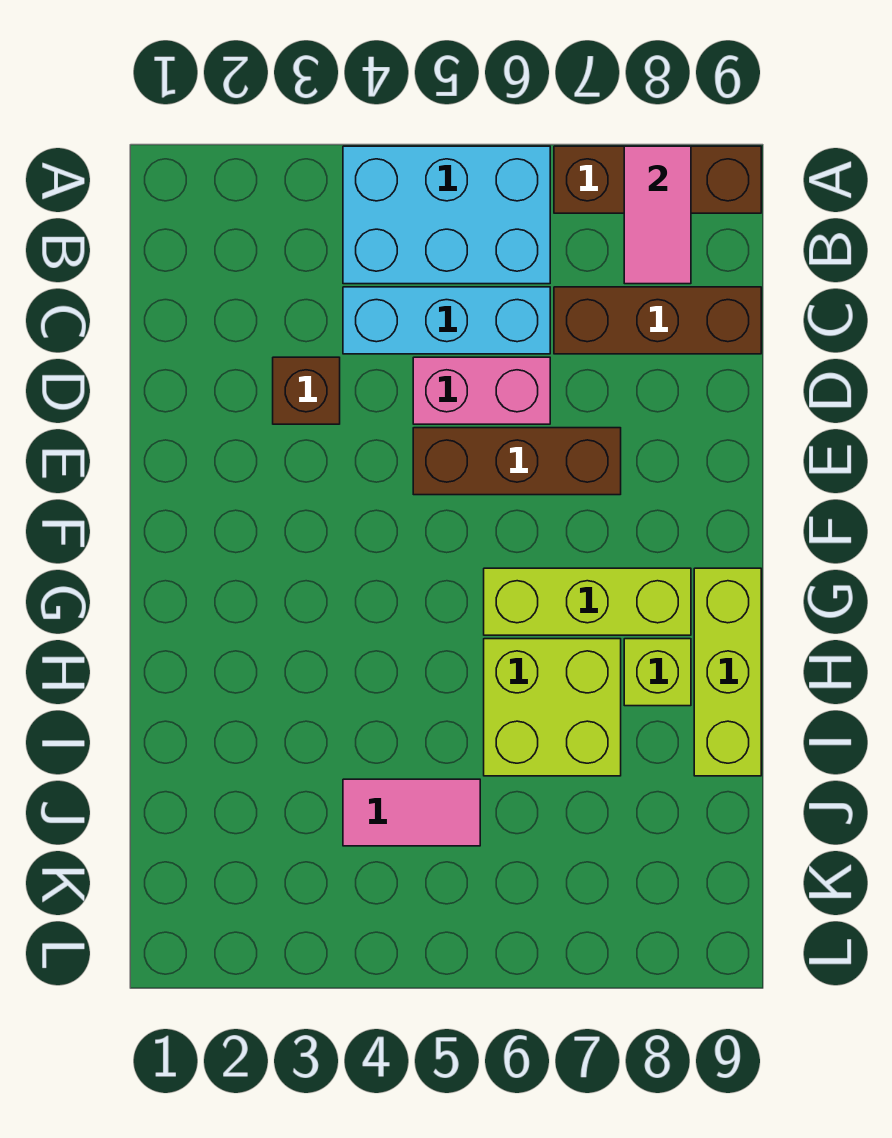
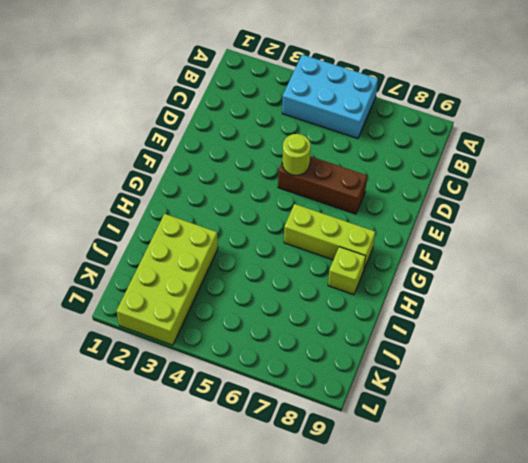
lime 1x1 round brick [282,134,311,175] -> none
lime 2x4 brick [116,214,218,345] -> none
none -> brown 1x3 brick [554,146,761,213]
none -> cyan 1x3 brick [343,287,550,354]
none -> brown 1x3 brick [554,287,761,354]

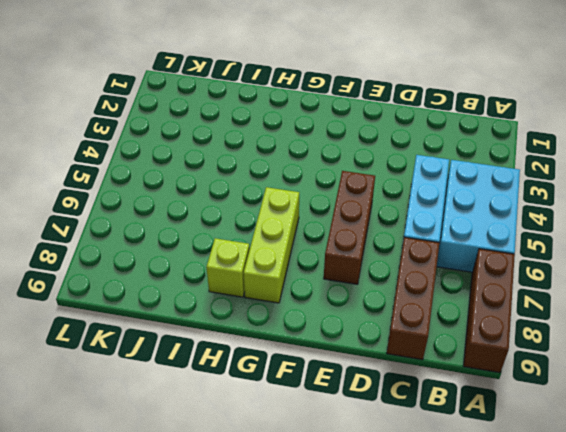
none -> brown 1x1 brick [273,357,340,424]
none -> pink 1x2 brick [413,357,550,424]
none -> lime 1x3 brick [694,568,761,776]

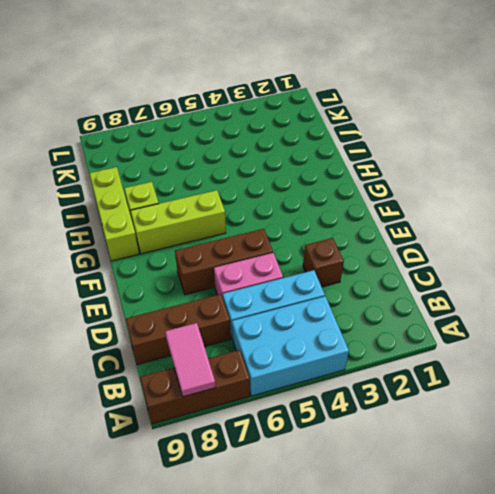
none -> lime 2x2 brick [484,639,621,776]
none -> pink 1x2 tile [343,779,480,846]

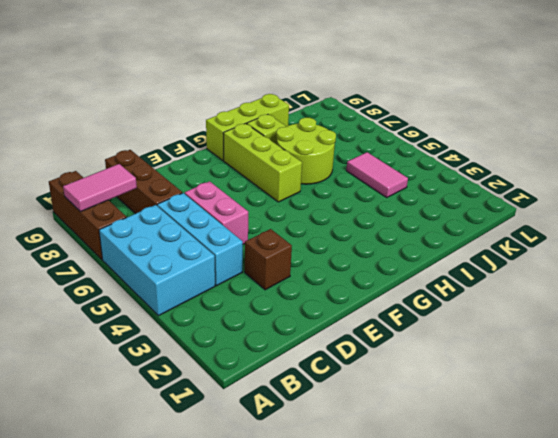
lime 2x2 round brick [276,118,336,184] -> lime 2x2 brick [484,639,621,776]
none -> brown 1x3 brick [413,428,621,495]

